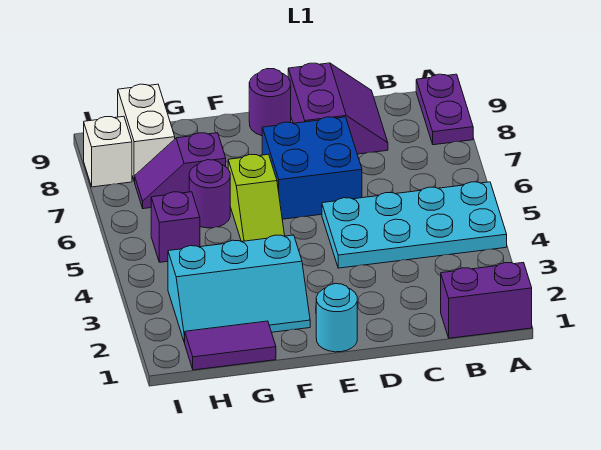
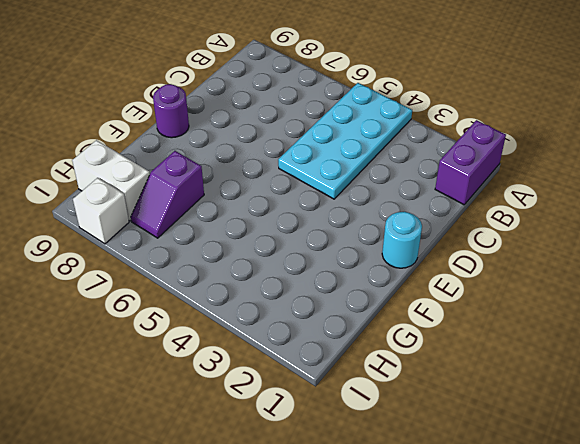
none -> purple 1x2 plate [416,74,473,145]
none -> purple 2x2 slope [288,63,388,154]
none -> blue 2x2 brick [262,117,362,219]

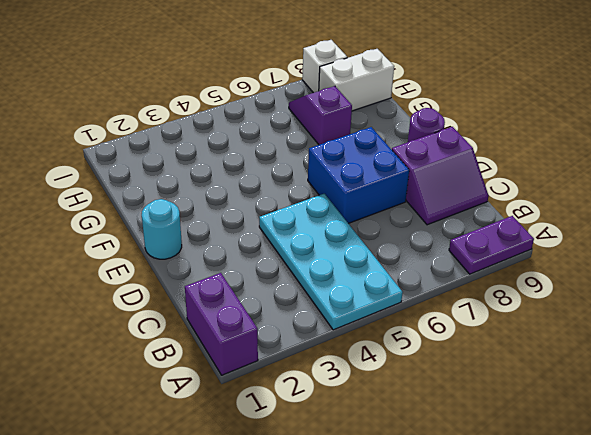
none -> cyan 2x3 slope [168,235,310,343]
none -> lime 1x2 slope [228,154,285,242]
none -> purple 1x2 tile [184,321,276,370]

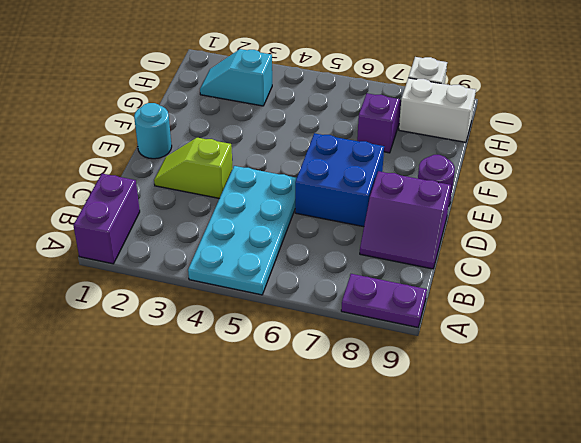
lime 1x2 slope [154,138,233,198] -> lime 1x2 slope moved to [228,154,285,242]
cyan 1x2 slope [200,49,272,106] -> cyan 2x3 slope [168,235,310,343]
none -> purple 1x2 tile [184,321,276,370]
none -> purple 1x1 round brick [189,160,230,228]
none -> purple 1x1 brick [151,192,200,262]

